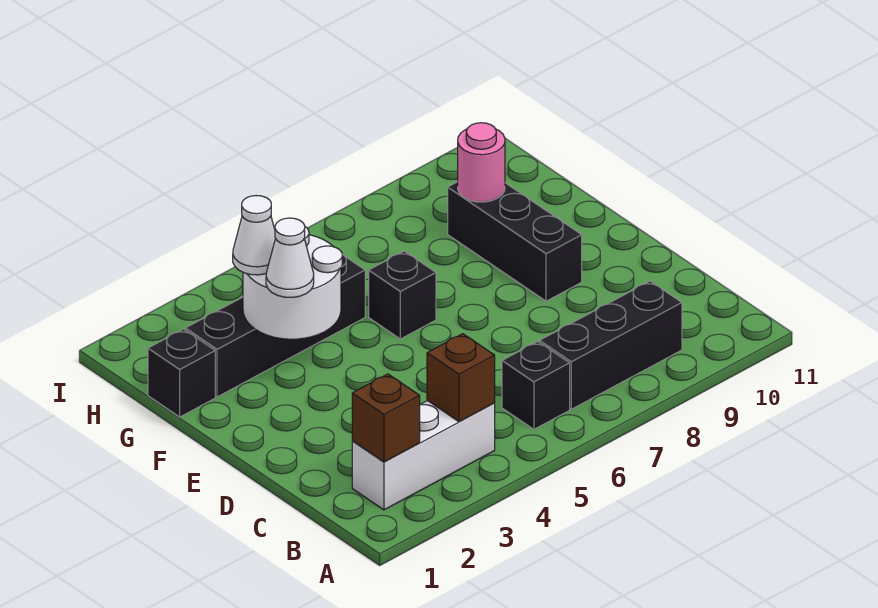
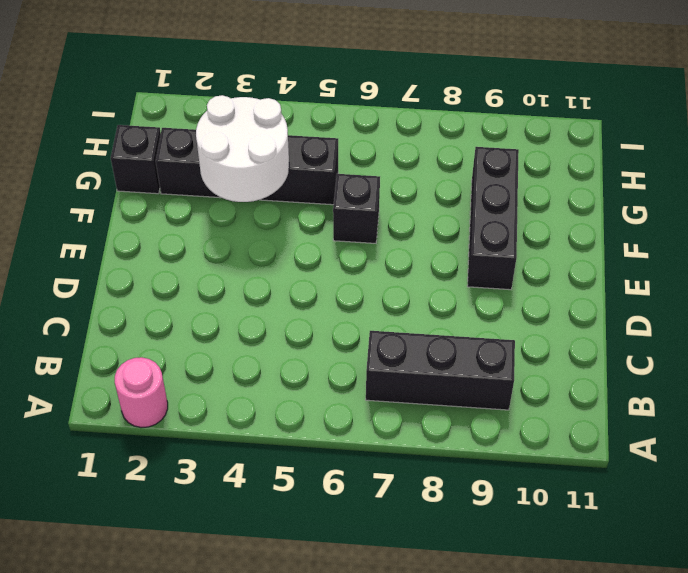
pink 1x1 round brick [115,357,168,428] -> pink 1x1 round brick moved to [458,123,505,202]
none -> white 1x3 brick [352,401,495,510]
none -> black 1x1 brick [502,341,570,429]
none -> brown 1x1 brick [352,374,420,462]

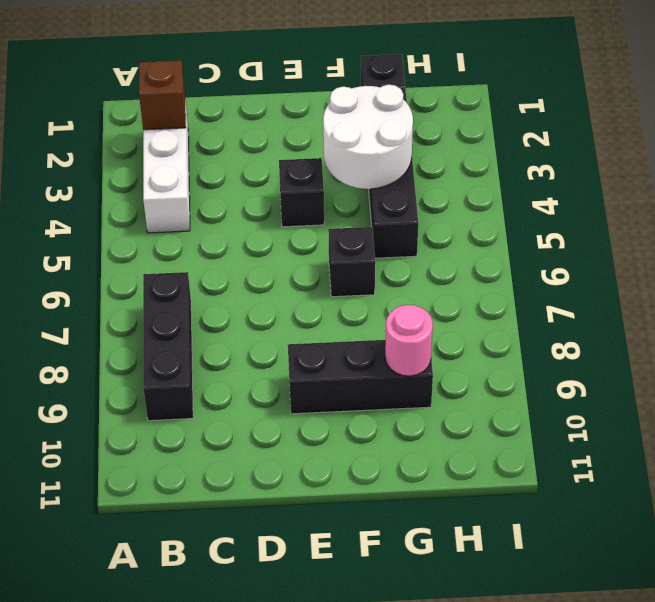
black 1x1 brick [279,158,324,227] -> black 1x1 brick moved to [502,341,570,429]
none -> brown 1x1 brick [427,334,495,422]
none -> white 1x1 cone [266,218,314,297]
none -> white 1x1 cone [233,196,275,275]

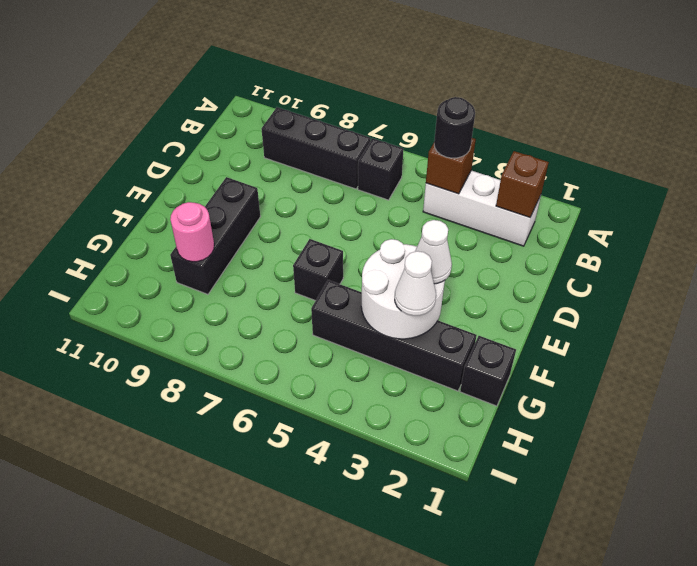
black 1x1 round brick [434,97,475,158] -> none

